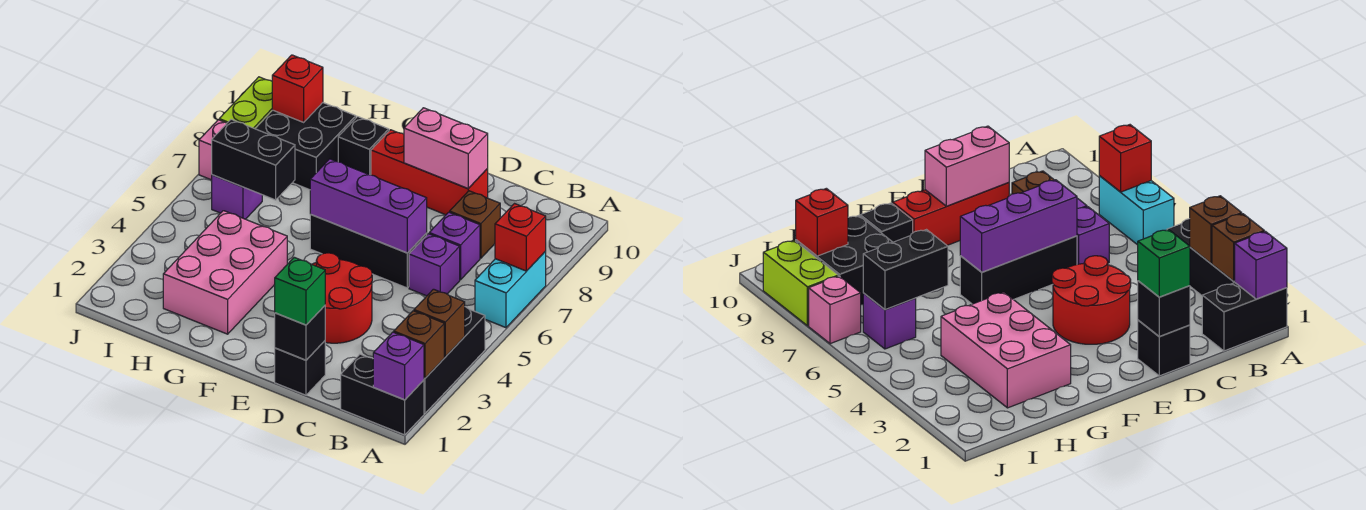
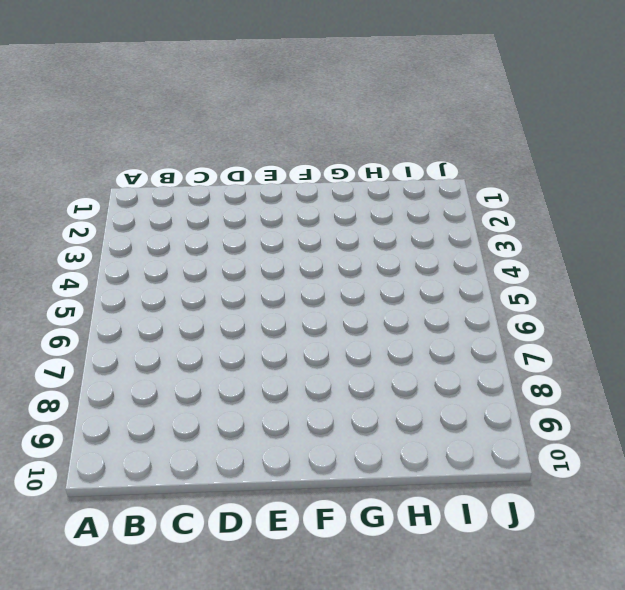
none -> black 1x2 brick [341,354,424,435]
none -> black 1x3 brick [424,307,485,413]
none -> cyan 1x2 brick [475,251,546,328]

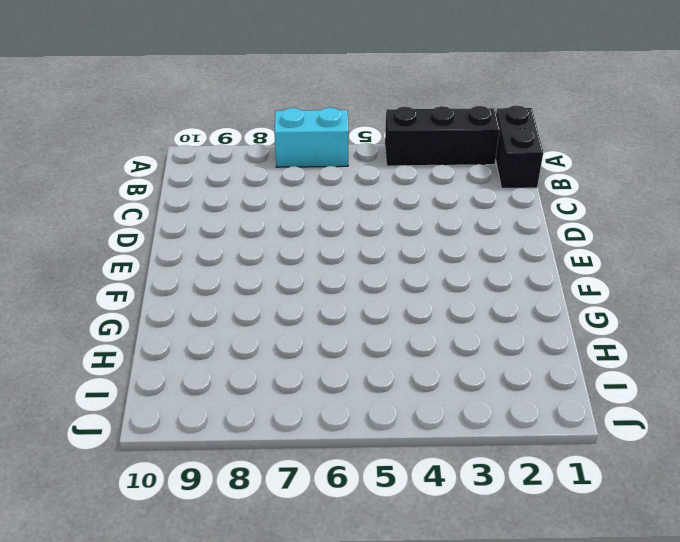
none -> purple 1x1 brick [409,234,460,296]
none -> purple 1x1 brick [429,212,480,280]
none -> brown 1x1 brick [450,191,500,258]

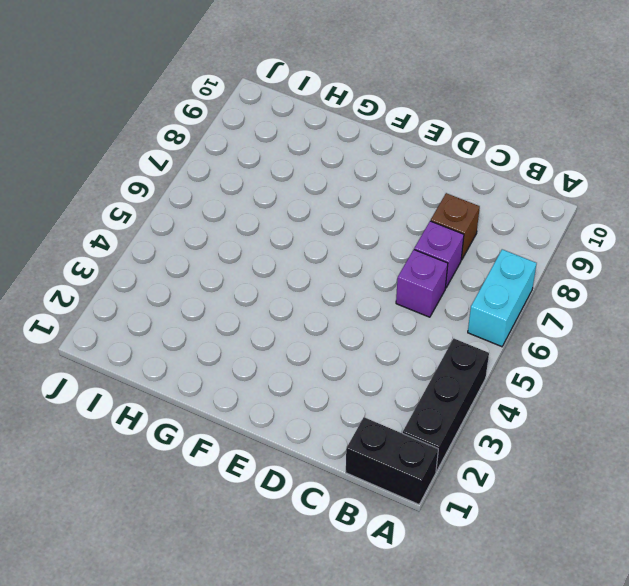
none -> black 1x1 brick [275,341,325,395]
none -> red 2x2 round brick [312,253,372,343]
none -> black 1x3 brick [310,215,427,288]

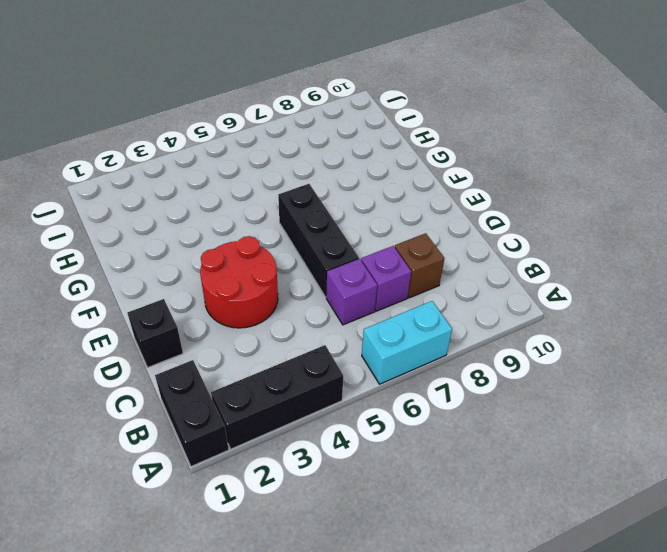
none -> red 1x3 brick [371,130,488,215]
none -> pink 2x3 brick [163,211,287,334]
none -> black 1x1 brick [338,117,389,175]

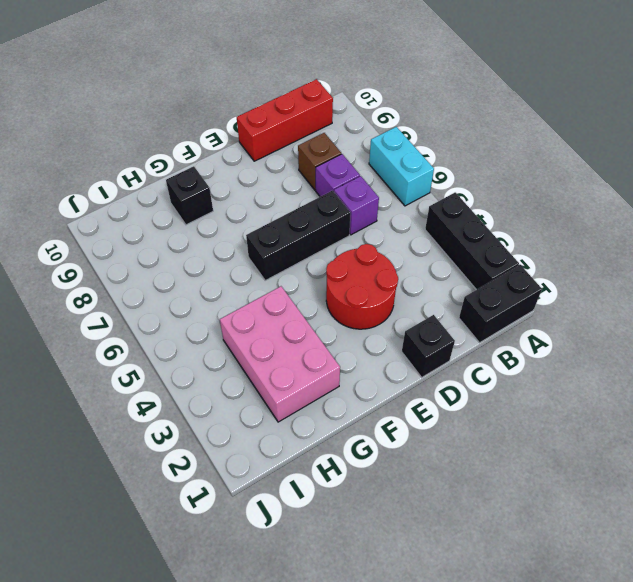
red 1x3 brick [237,79,333,161] -> red 1x3 brick moved to [371,130,488,215]
none -> black 2x2 brick [255,103,356,190]
none -> purple 1x1 brick [212,175,262,219]
none -> pink 1x1 brick [199,120,227,180]

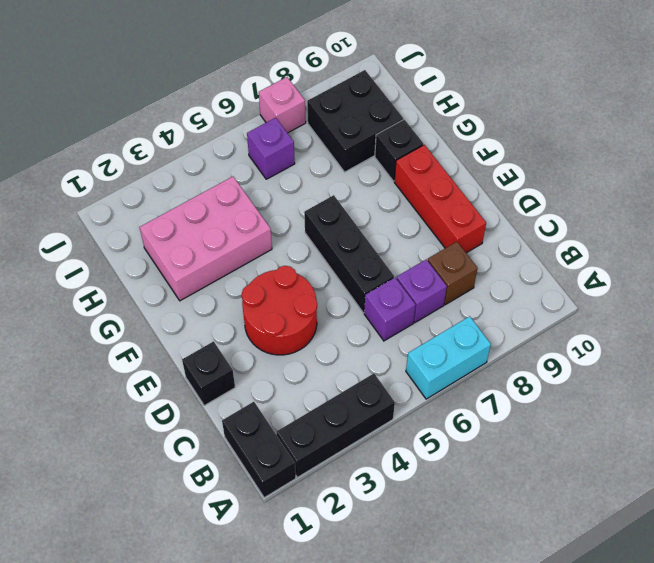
none -> lime 1x2 brick [219,77,272,129]
none -> purple 1x1 brick [373,332,424,400]
none -> brown 1x1 brick [394,311,444,378]

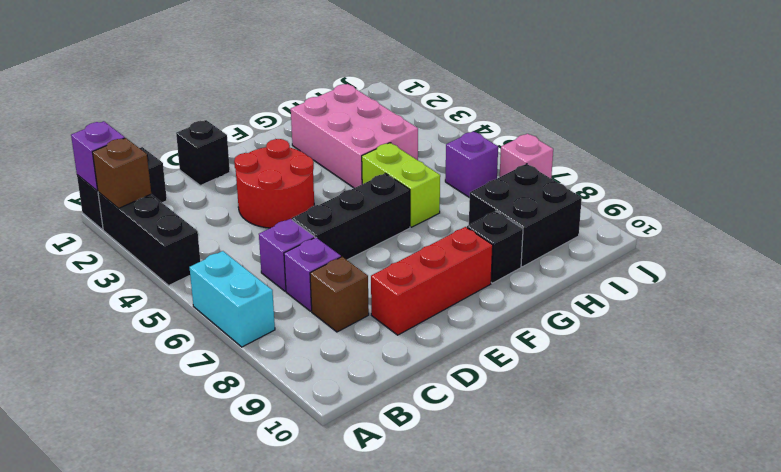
lime 1x2 brick [362,143,440,227] -> lime 1x2 brick moved to [219,77,272,129]
none -> brown 1x1 brick [414,289,465,357]
none -> red 1x1 brick [495,204,546,271]
none -> black 1x1 brick [275,306,325,360]

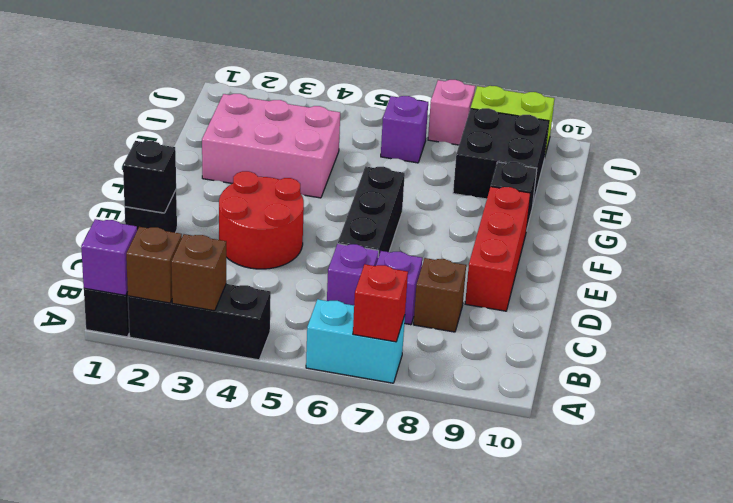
none -> purple 1x3 brick [310,159,427,253]
none -> pink 1x2 brick [404,108,488,189]
none -> black 1x2 brick [212,119,295,200]

